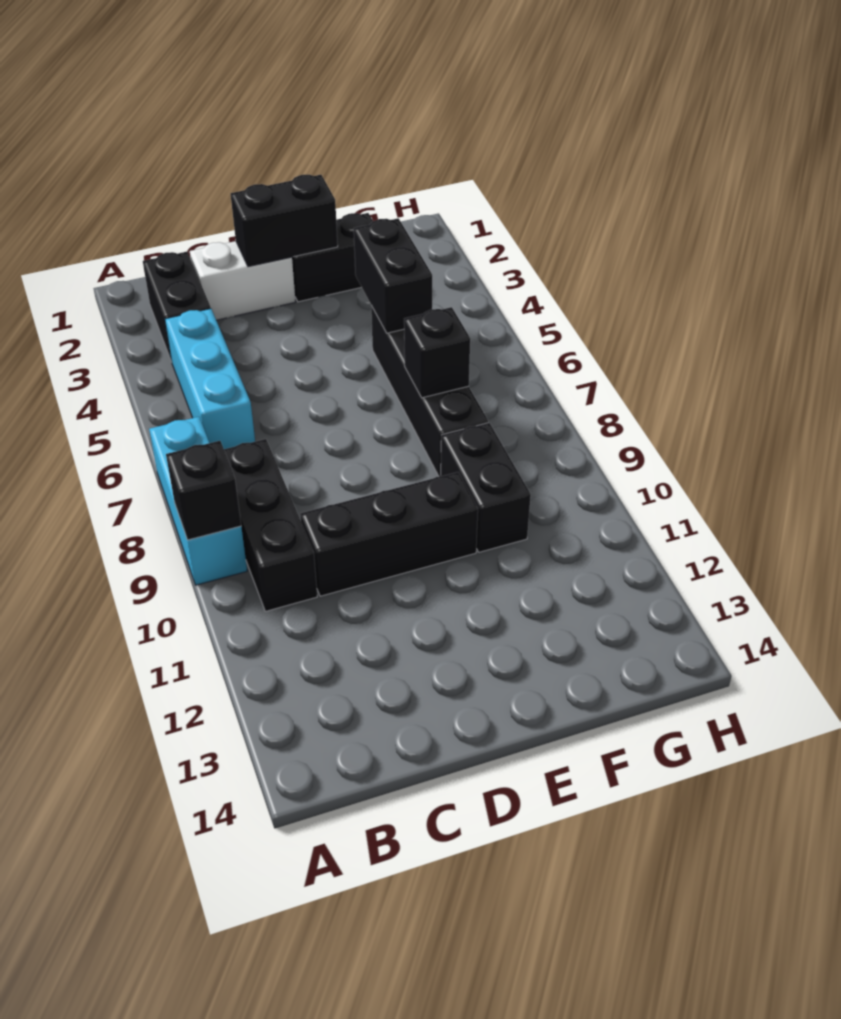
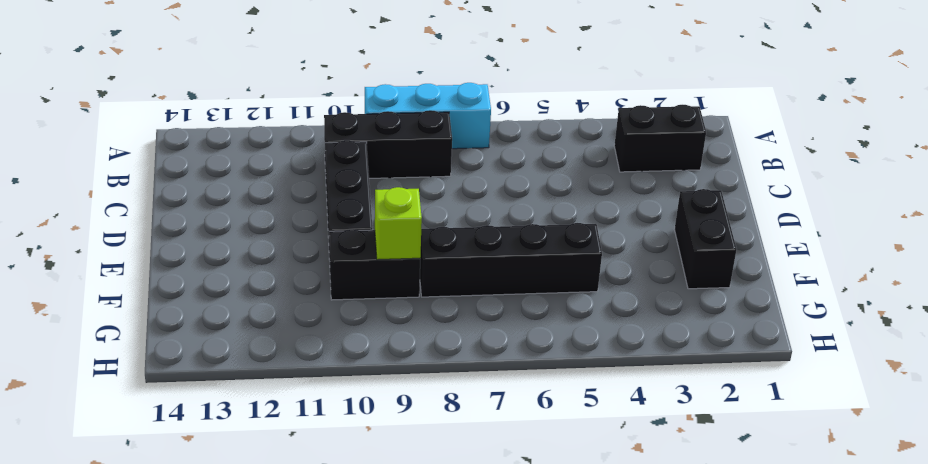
lime 1x1 brick [375,187,422,260] -> none
none -> cyan 1x3 brick [165,309,255,449]
none -> white 1x2 brick [190,241,295,320]
none -> black 1x1 brick [166,441,241,540]

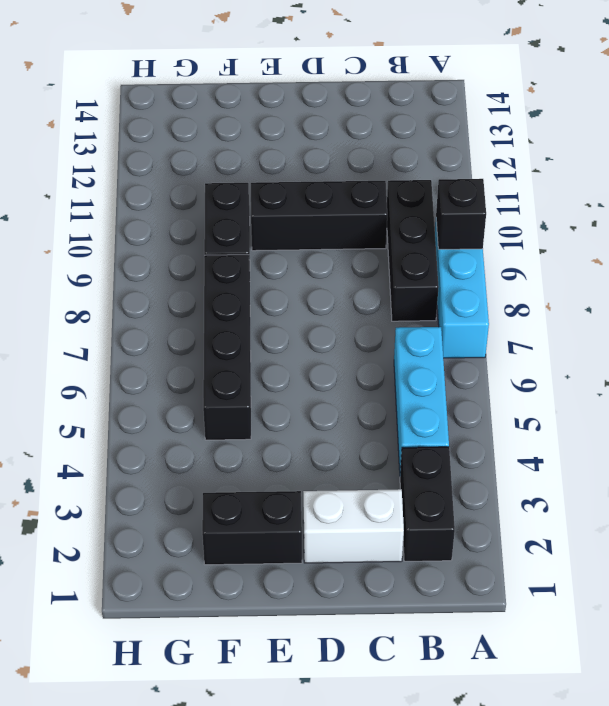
none -> black 1x2 brick [231,175,338,267]
none -> black 1x2 brick [354,218,432,333]
none -> black 1x1 brick [404,307,470,398]

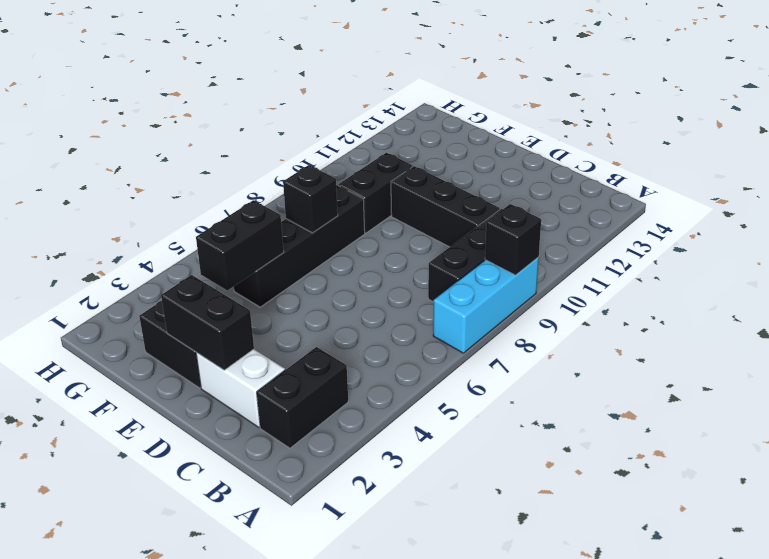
none -> cyan 1x3 brick [165,309,255,449]

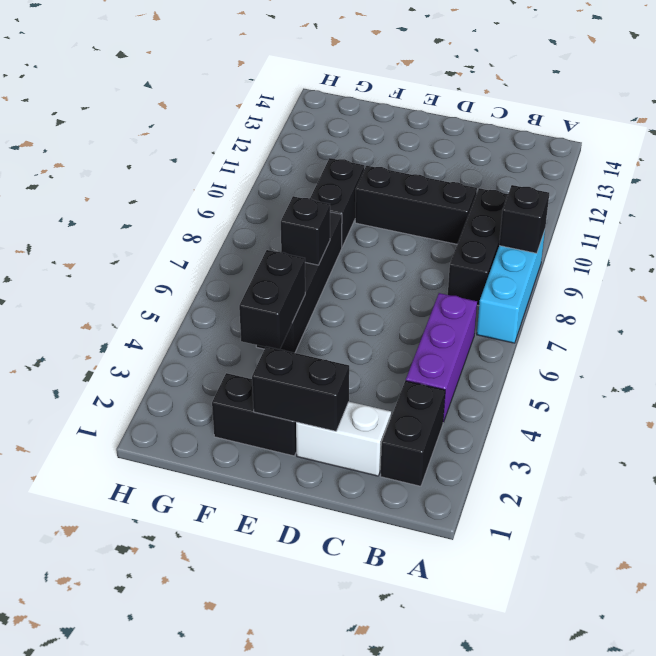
purple 1x3 brick [406,293,477,422] -> cyan 1x3 brick [165,309,255,449]

